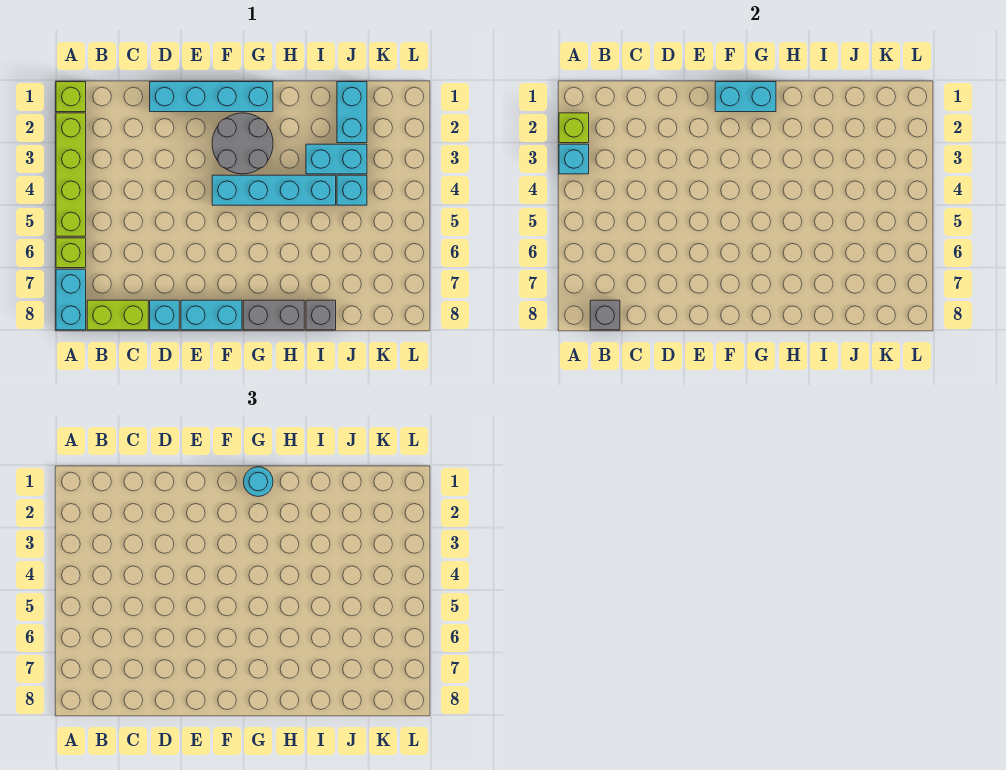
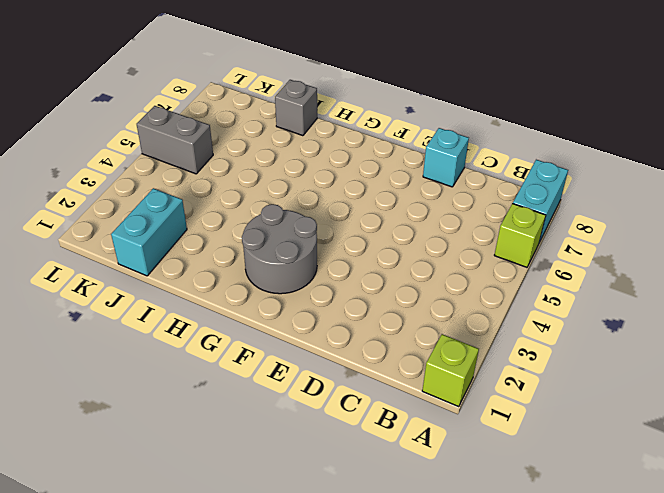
grey 1x2 brick [137,106,213,174] -> grey 1x2 brick moved to [243,300,304,330]
none -> lime 1x4 brick [56,113,86,236]
none -> lime 1x2 brick [87,300,148,330]
none -> cyan 1x4 brick [150,82,273,112]

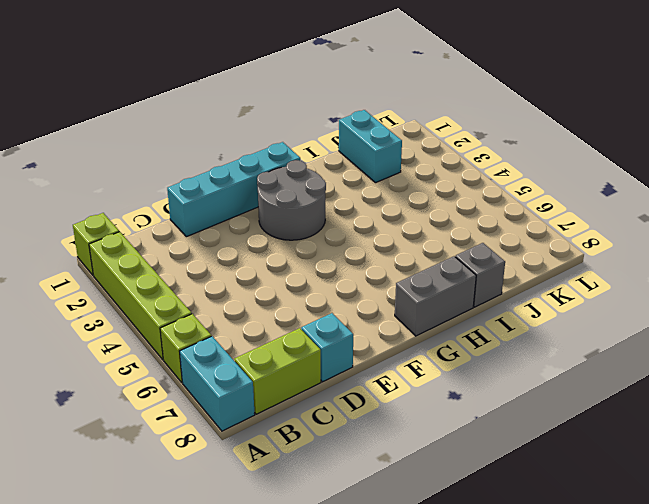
none -> cyan 1x2 brick [181,300,242,330]
none -> cyan 1x4 brick [212,175,336,205]
none -> cyan 1x2 brick [306,144,367,174]

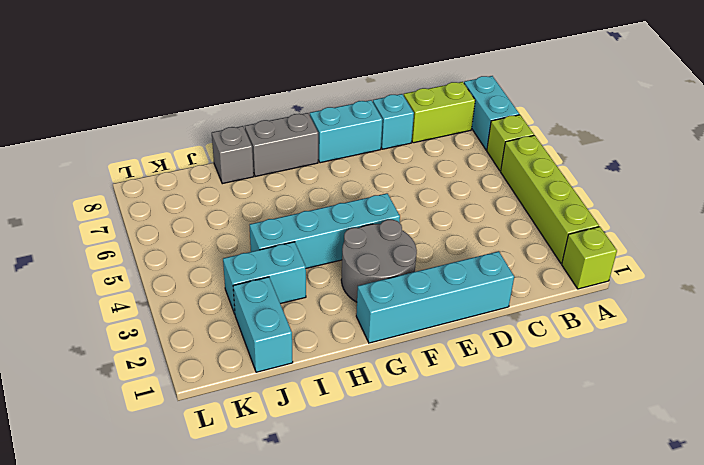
none -> cyan 1x1 brick [337,175,367,205]
none -> lime 1x1 brick [559,113,589,143]
none -> cyan 1x1 brick [559,144,589,174]

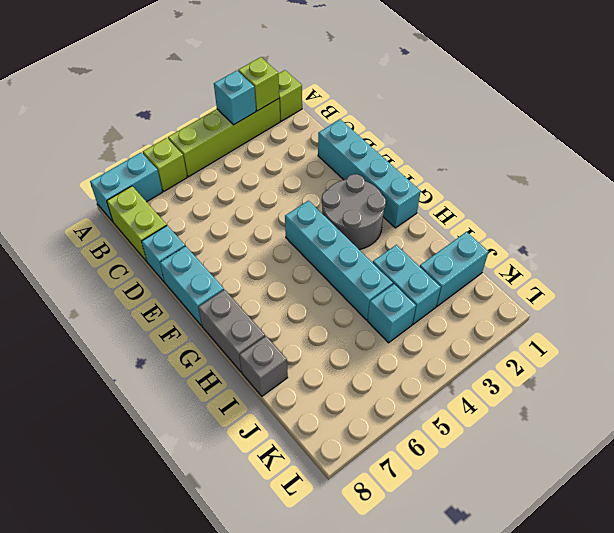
none -> grey 1x1 brick [590,300,620,330]
none -> cyan 1x2 brick [715,82,776,112]
none -> cyan 1x1 round brick [243,467,273,497]

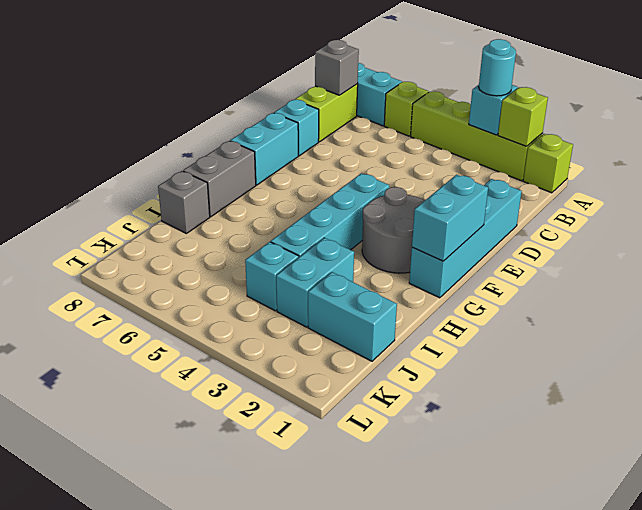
cyan 1x1 round brick [479,39,516,96] -> cyan 1x1 round brick moved to [243,467,273,497]

